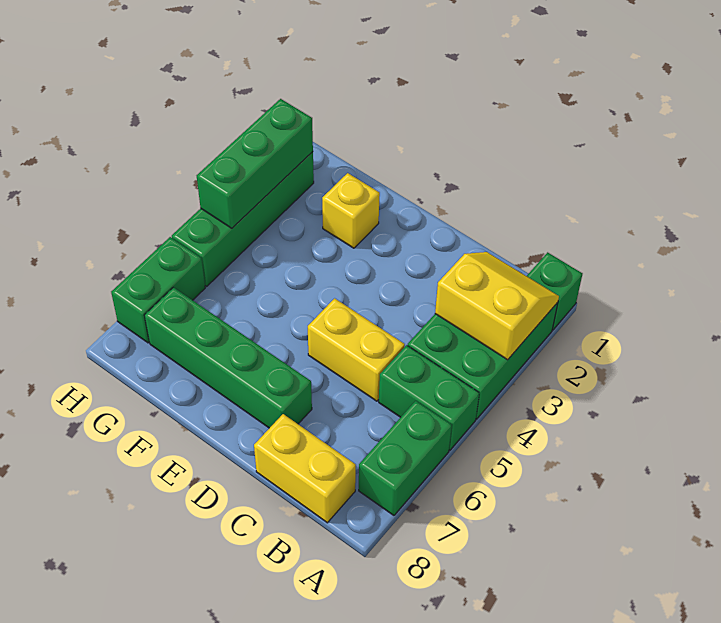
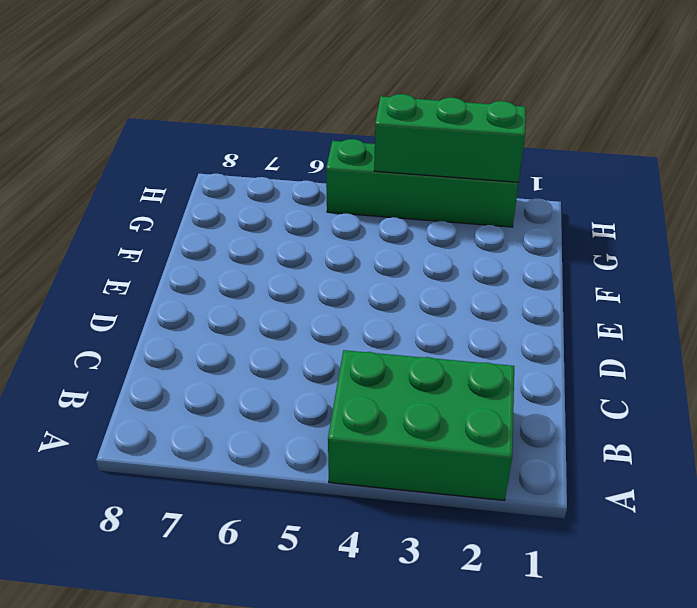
none -> green 1x1 brick [527,252,583,330]
none -> green 1x2 brick [379,345,479,450]
none -> green 1x2 brick [359,401,452,515]

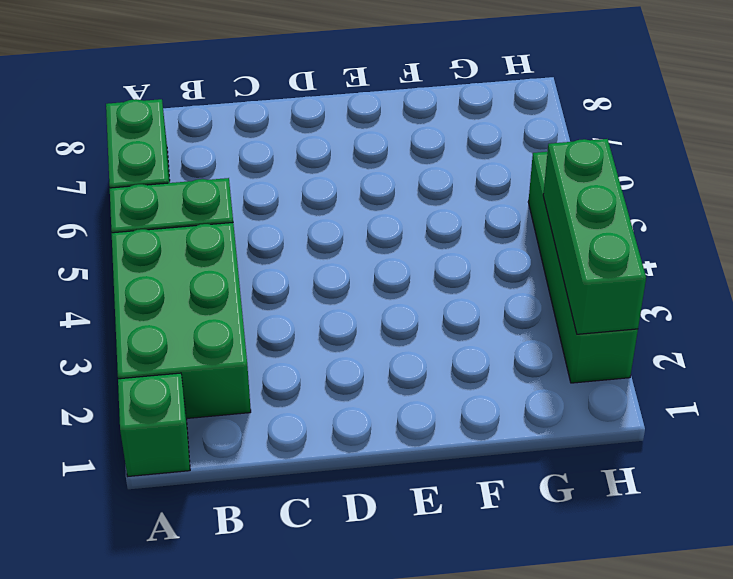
none -> yellow 1x2 brick [254,414,356,523]
none -> yellow 1x2 brick [308,298,405,401]
none -> green 1x4 brick [144,287,312,428]

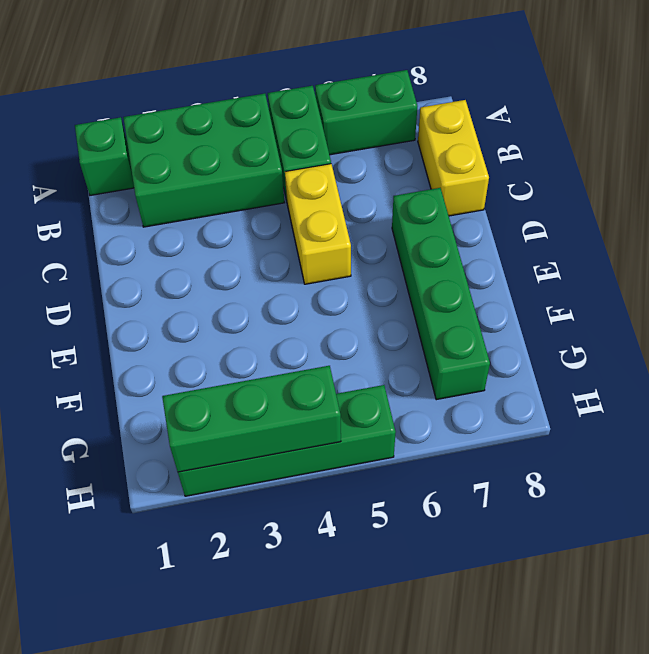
none -> yellow 1x1 brick [322,173,380,248]
none -> green 1x2 brick [111,237,205,343]
none -> yellow 2x2 slope [435,252,559,360]

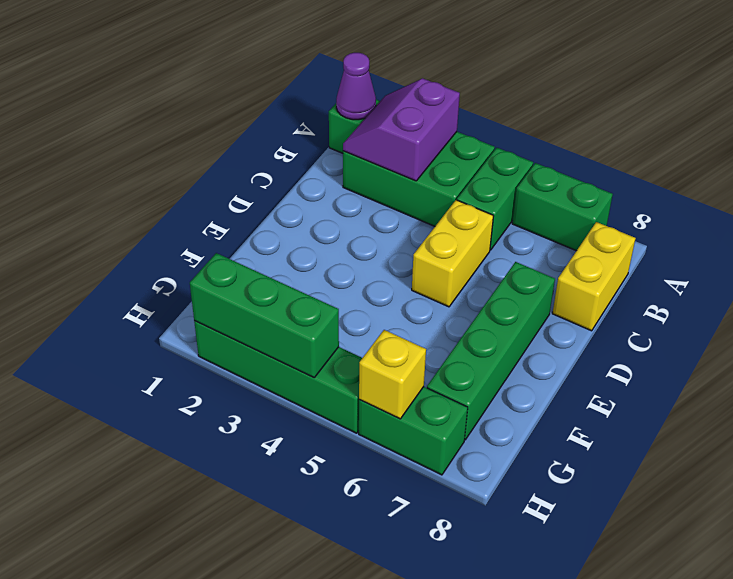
purple 1x1 cone [336,53,376,120] -> none
purple 2x2 slope [343,78,460,181] -> yellow 2x2 slope [435,252,559,360]
yellow 1x1 brick [359,330,426,419] -> yellow 1x1 brick moved to [322,173,380,248]

